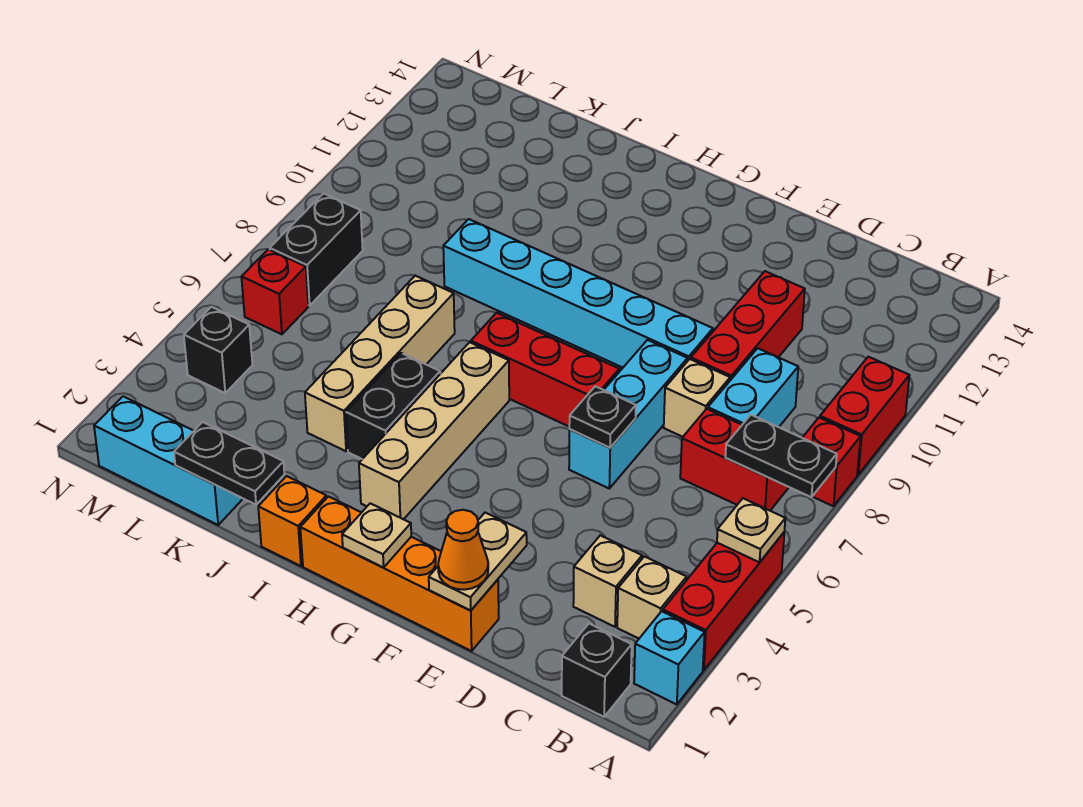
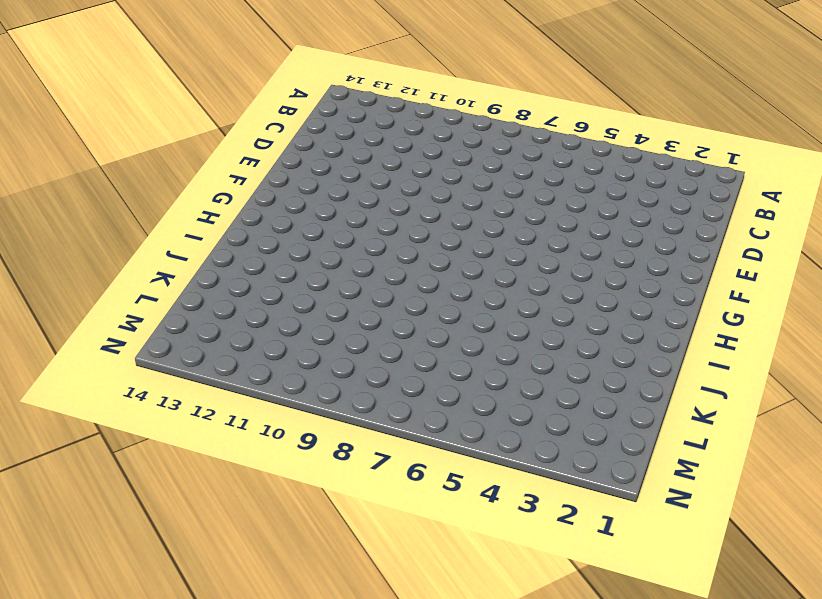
none -> cyan 1x1 brick [634,611,705,705]
none -> red 1x3 brick [663,533,784,670]
none -> red 1x1 brick [802,418,861,506]
none -> red 1x2 brick [820,357,909,475]

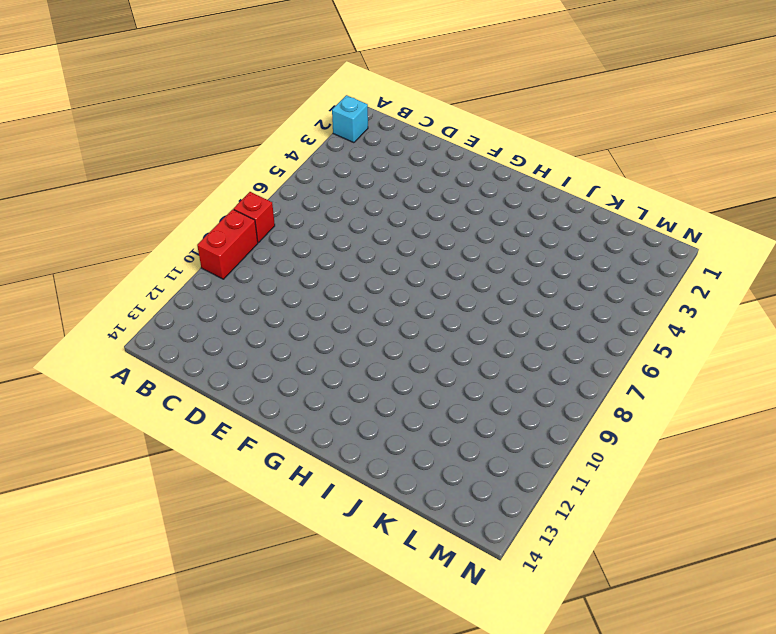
none -> red 1x3 brick [663,533,784,670]
none -> black 1x1 brick [562,624,632,717]
none -> tan 1x1 brick [617,556,687,638]
none -> red 1x2 brick [680,409,789,511]

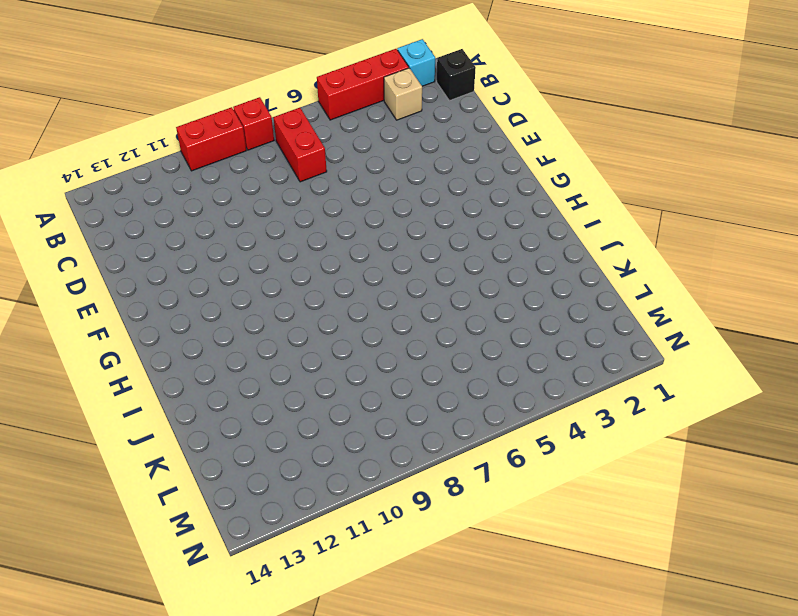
none -> tan 1x1 brick [573,535,642,627]
none -> cyan 1x2 brick [708,348,798,427]
none -> tan 1x1 brick [664,359,730,437]
none -> red 1x3 brick [691,271,805,380]

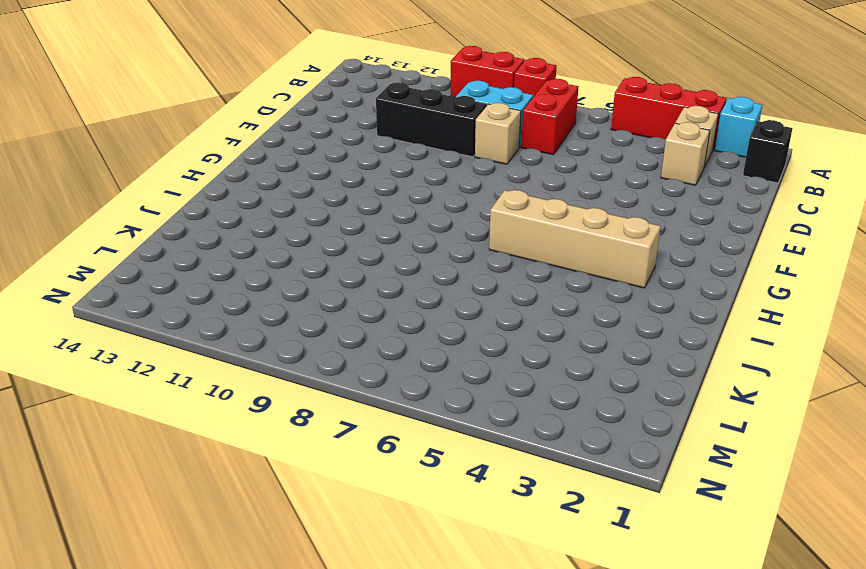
black 1x3 brick [376,82,487,157] -> red 1x3 brick [691,271,805,380]
none -> orange 1x4 brick [300,497,499,651]
none -> cyan 1x3 brick [569,340,688,488]
none -> cyan 1x6 brick [443,219,713,368]
none -> red 1x3 brick [471,313,619,426]

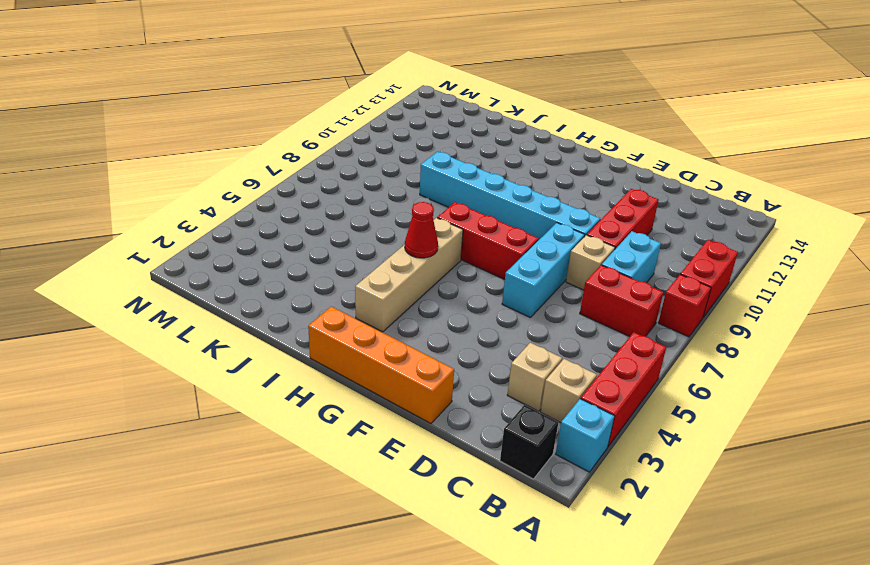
red 1x1 cone [405,202,438,258] -> none
none -> orange 1x1 brick [258,476,327,566]
none -> black 1x2 brick [346,353,440,459]
none -> tan 1x4 brick [305,276,455,451]
none -> cyan 1x3 brick [94,396,243,525]

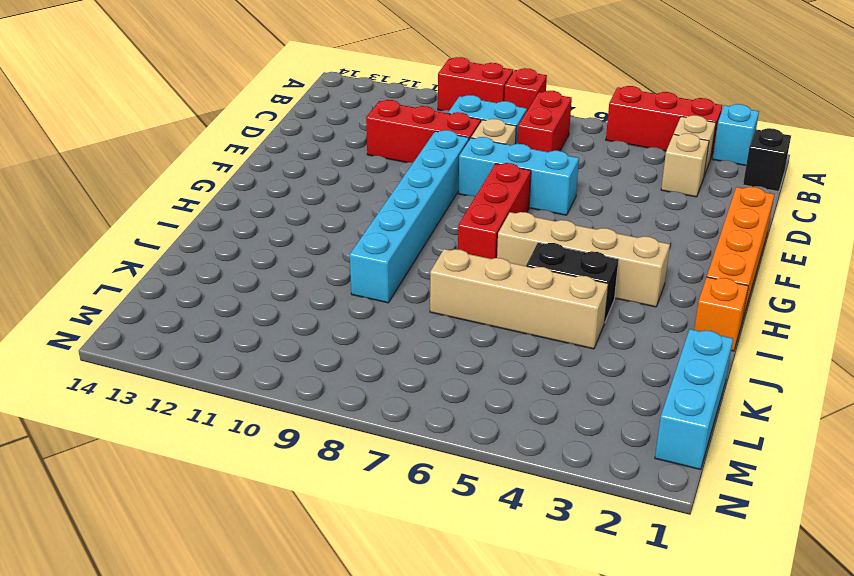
none -> black 1x1 brick [184,307,252,393]
none -> red 1x1 brick [241,249,308,334]
none -> black 1x2 brick [270,194,363,306]
none -> tan 1x1 plate [717,498,785,562]

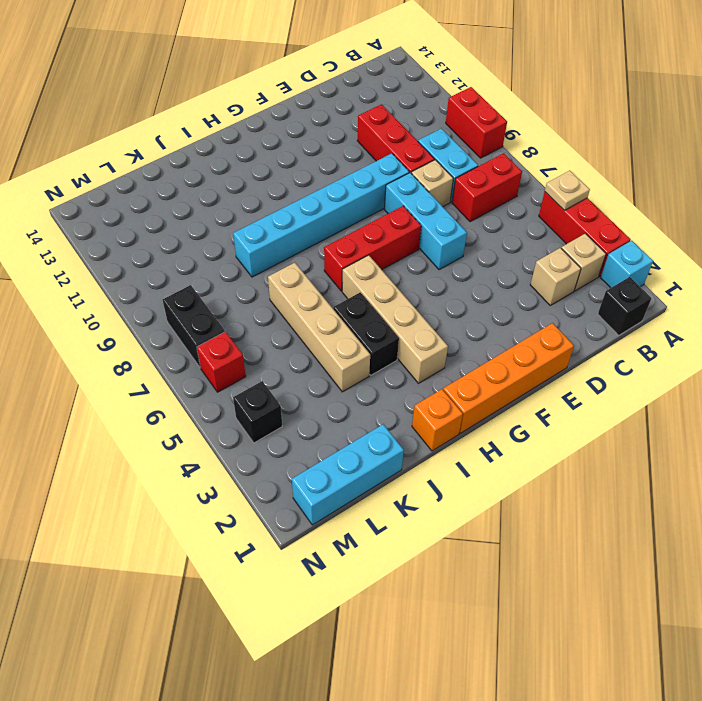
none -> red 1x1 brick [802,418,861,506]
none -> black 1x2 plate [725,415,837,497]
none -> tan 1x2 plate [429,513,527,611]
none -> black 1x1 plate [569,386,636,448]

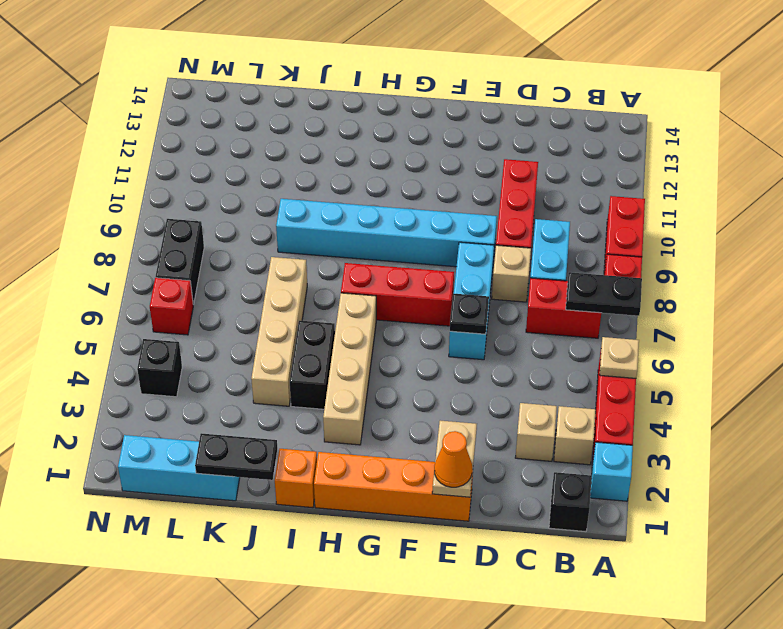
none -> tan 1x1 plate [342,503,411,568]

